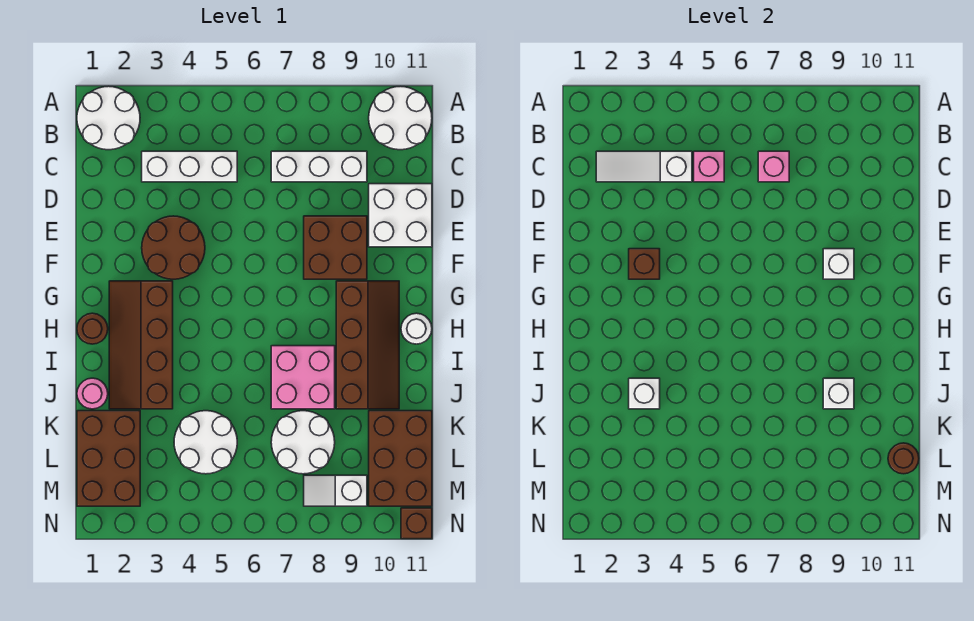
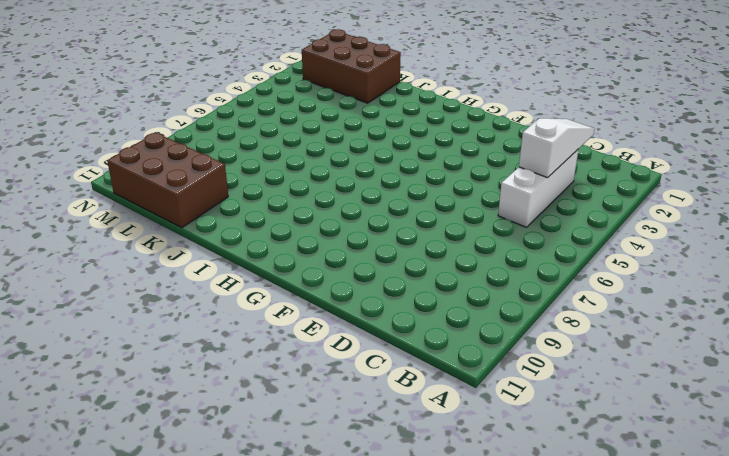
none -> white 2x2 round brick [77,86,140,150]
none -> white 2x2 round brick [369,86,432,150]
none -> white 1x3 brick [271,151,367,182]

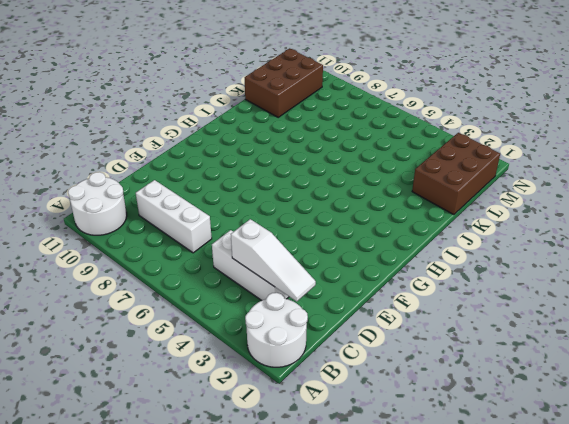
none -> white 2x2 brick [369,184,432,247]
none -> brown 2x2 round brick [142,216,205,279]
none -> brown 2x2 brick [304,216,367,279]

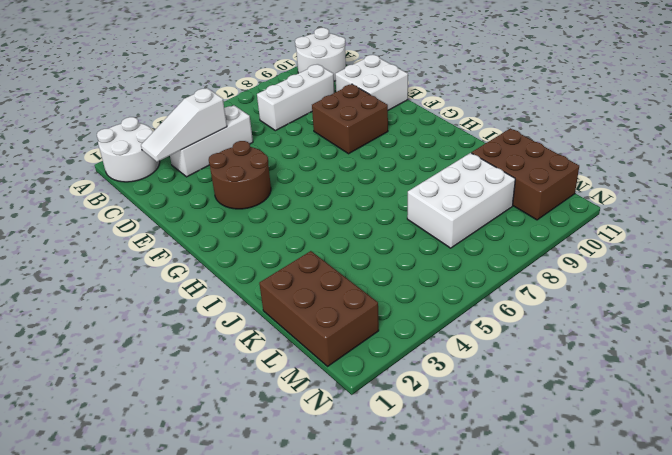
white 2x3 brick [407,153,515,248] -> white 2x2 round brick [271,411,335,474]
none -> brown 2x4 slope [109,281,173,409]
none -> brown 2x4 slope [336,281,399,409]
none -> brown 1x1 round brick [77,313,108,344]

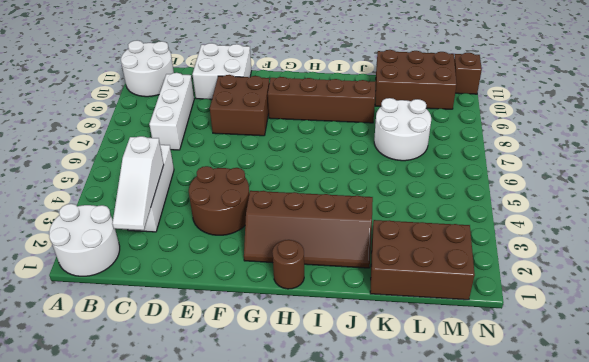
none -> white 1x1 round brick [401,313,432,344]
none -> pink 2x2 brick [271,346,335,409]
none -> pink 1x1 round brick [77,378,108,409]

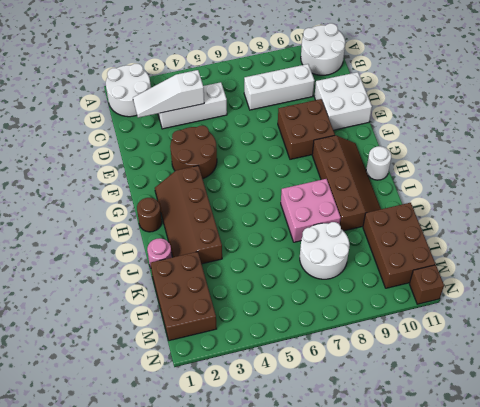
none -> white 2x2 round brick [174,411,237,474]
none -> white 1x2 slope [304,475,367,506]
none -> pink 1x1 brick [694,151,724,182]

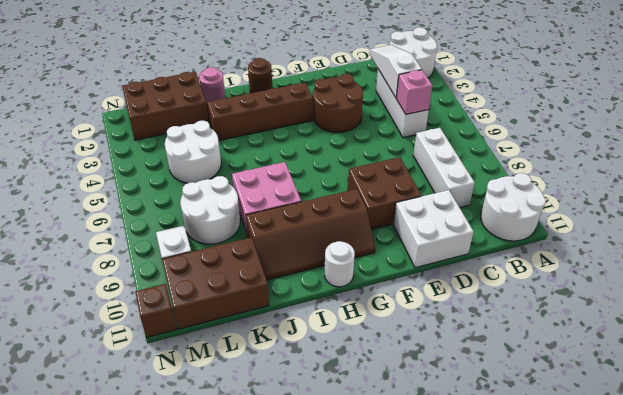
none -> pink 1x1 brick [758,151,789,182]
none -> brown 1x1 brick [629,249,660,279]
none -> white 1x1 brick [823,249,854,279]

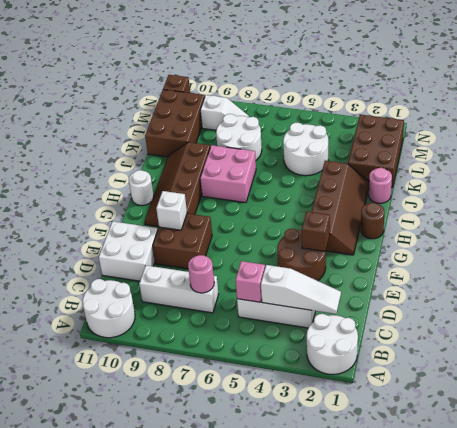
pink 1x1 round brick [188,255,214,293] -> pink 1x1 brick [758,151,789,182]
none -> white 1x1 brick [629,378,660,409]
none -> white 1x1 brick [823,378,854,409]
none -> brown 1x1 round brick [888,443,919,474]

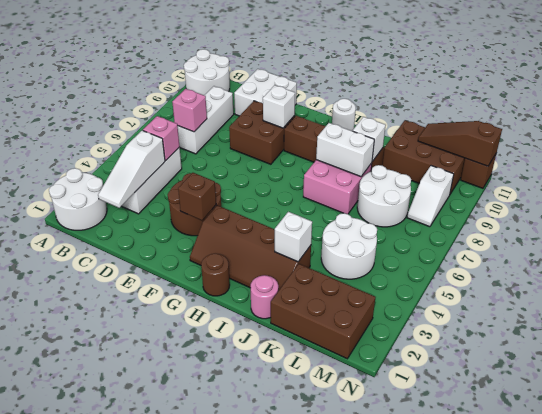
white 1x2 brick [316,123,374,177] -> none
brown 1x3 slope [418,121,502,166] -> brown 1x1 round brick [888,443,919,474]

